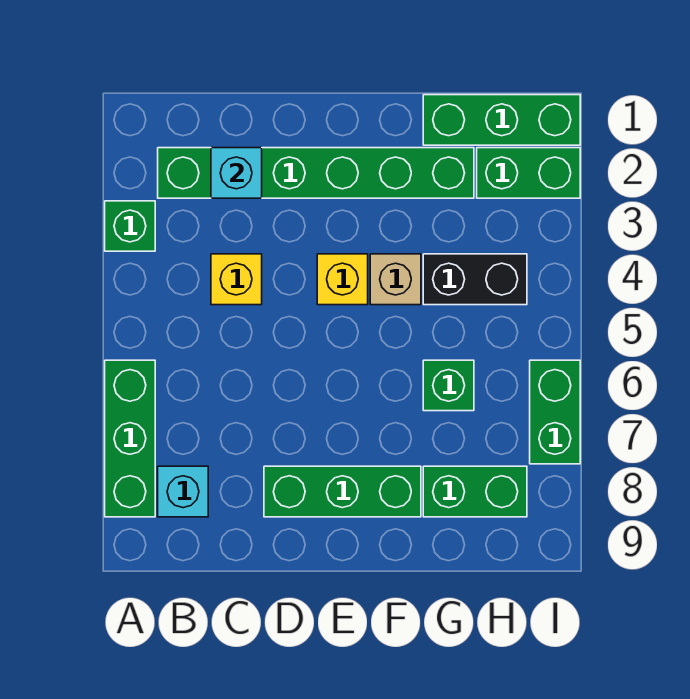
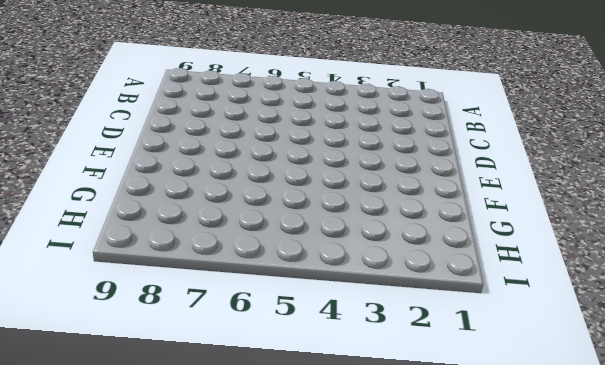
none -> green 1x1 brick [105,201,155,251]
none -> green 1x3 brick [105,360,155,517]
none -> green 1x6 brick [158,148,474,198]

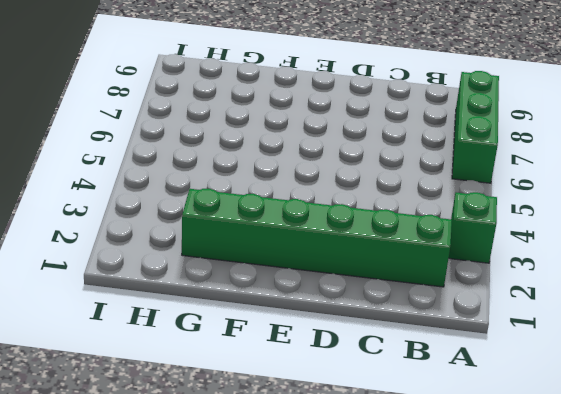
none -> cyan 1x1 brick [158,466,208,517]
none -> yellow 1x1 brick [211,254,262,305]
none -> green 1x3 brick [264,466,421,517]

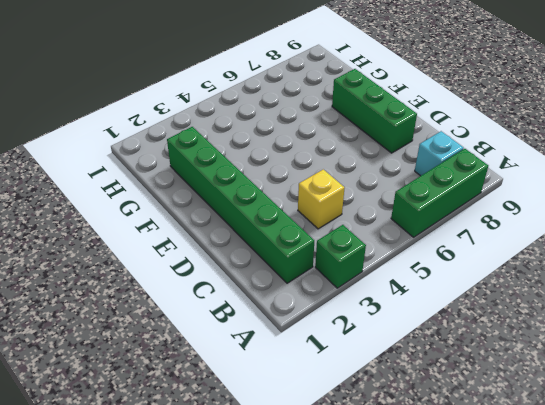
none -> yellow 1x1 brick [317,254,368,305]
none -> tan 1x1 brick [370,254,421,305]
none -> green 1x3 brick [423,95,580,145]

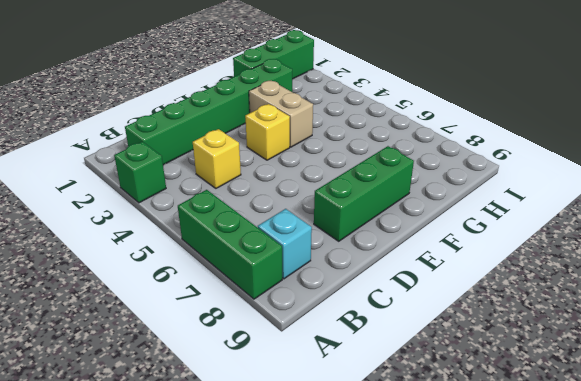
tan 1x2 brick [249,81,313,147] -> tan 1x1 brick [370,254,421,305]
none -> black 1x2 brick [423,254,527,305]
none -> green 1x1 brick [423,360,474,411]
none -> green 1x2 brick [423,466,527,517]

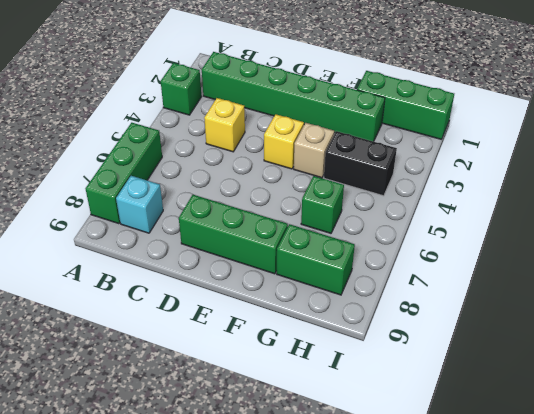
none -> green 1x2 brick [477,148,580,198]
none -> green 1x2 brick [530,360,580,464]
none -> cyan 1x1 brick [211,148,262,198]

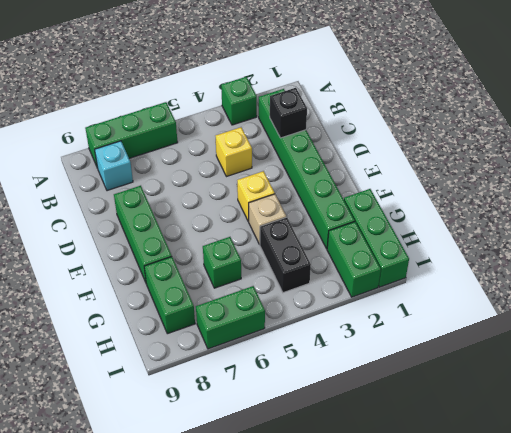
black 1x1 brick [270,88,307,138] -> cyan 1x1 brick [211,148,262,198]

